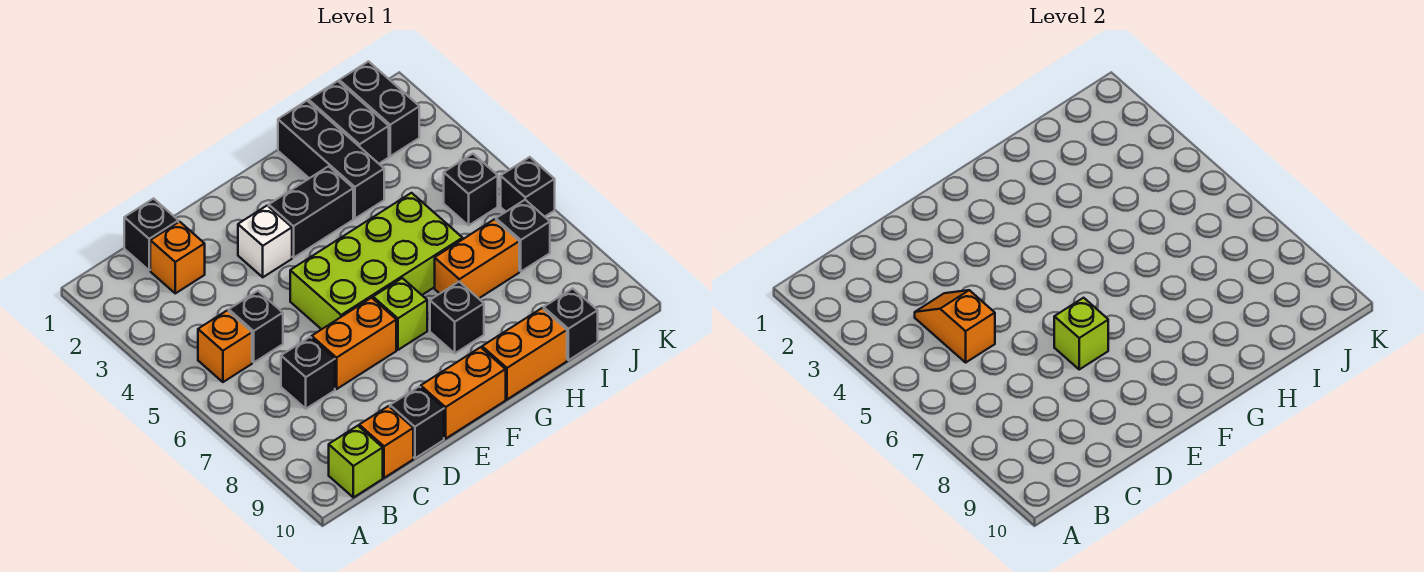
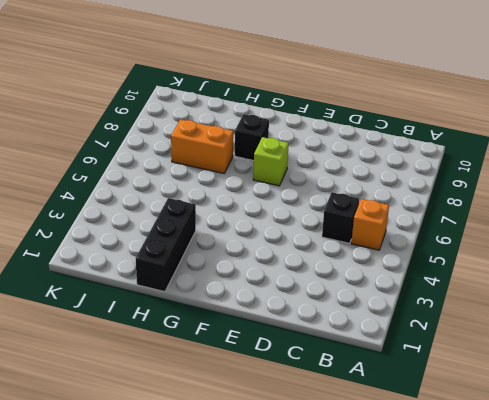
none -> lime 1x1 brick [329,426,383,497]
none -> black 1x1 brick [124,199,178,270]
none -> orange 1x1 brick [150,222,205,293]

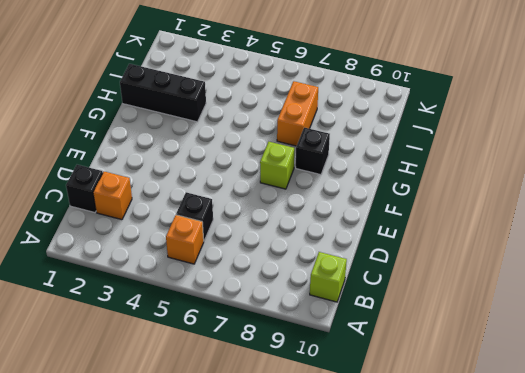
none -> black 1x1 brick [281,337,335,409]
none -> orange 1x1 brick [359,406,413,478]
none -> orange 1x2 brick [312,298,396,389]

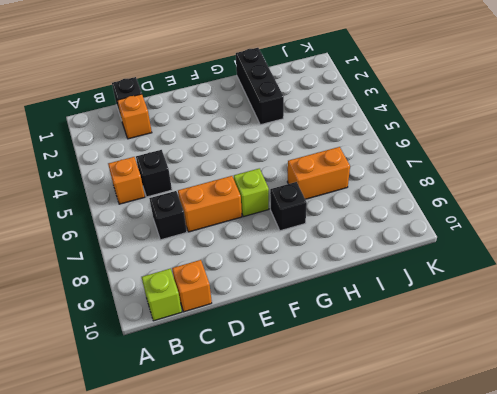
none -> black 1x1 brick [390,387,444,458]
none -> white 1x1 brick [238,206,292,277]
none -> lime 2x4 brick [290,193,463,329]

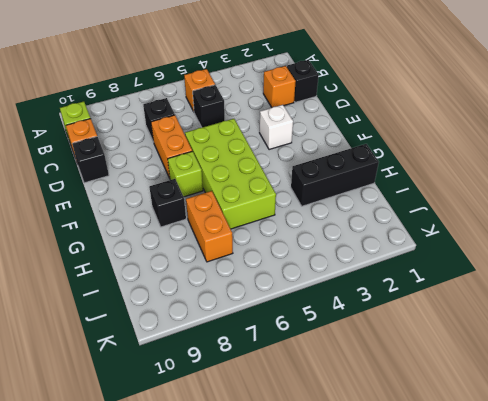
none -> orange 1x2 brick [421,347,506,439]
none -> black 1x2 brick [269,166,353,258]
none -> orange 1x2 brick [482,308,567,399]

